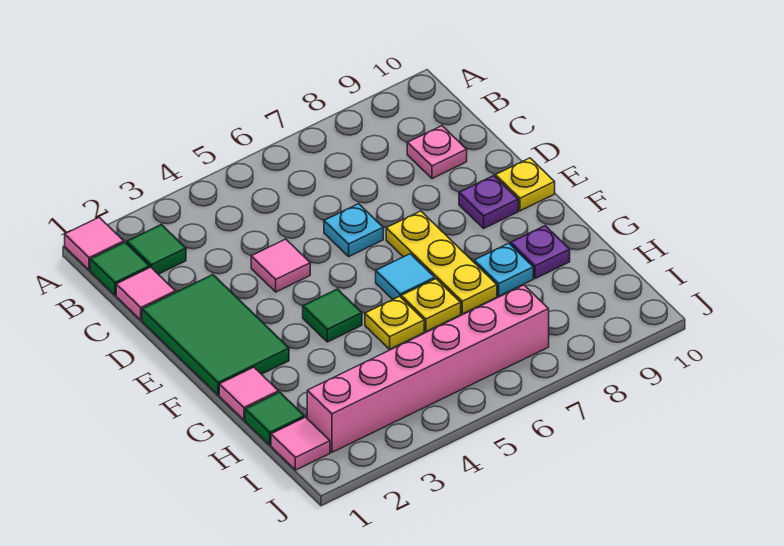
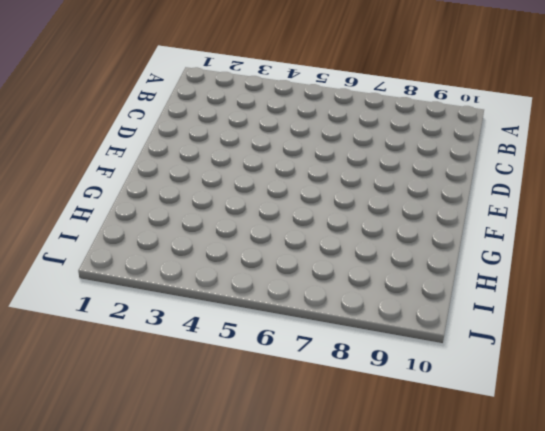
none -> pink 1x1 tile [65,217,124,270]
none -> green 1x1 tile [90,242,150,295]
none -> green 1x1 tile [127,225,186,274]

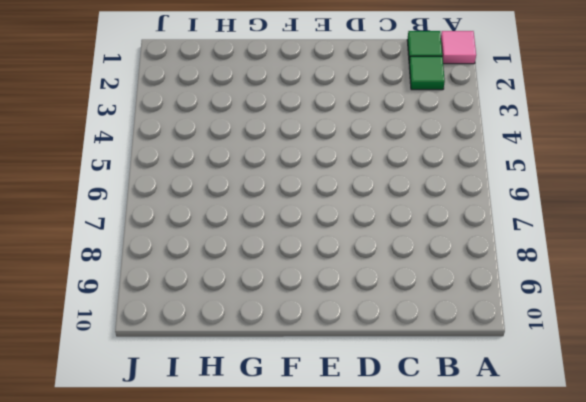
none -> pink 1x1 tile [116,267,175,320]
none -> pink 1x1 plate [407,126,467,179]
none -> green 2x3 tile [142,275,289,395]

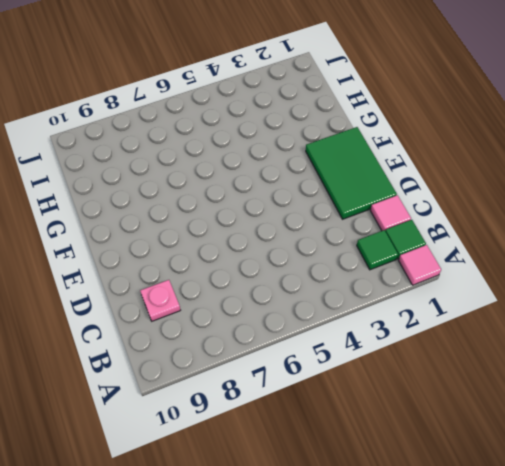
none -> pink 1x1 tile [251,239,310,292]
none -> cyan 1x1 plate [324,204,383,256]
none -> yellow 1x3 plate [386,211,497,314]

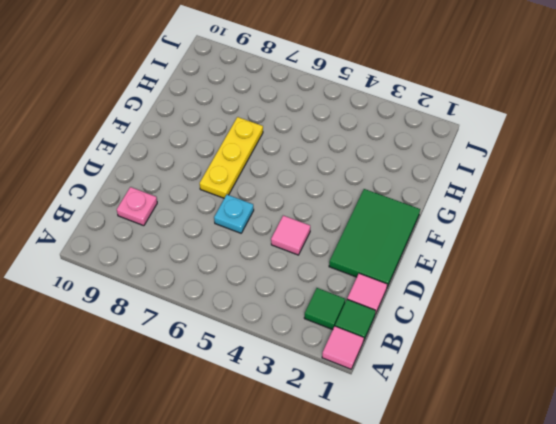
none -> purple 1x1 plate [459,176,518,228]
none -> yellow 1x1 plate [495,158,555,211]
none -> green 1x1 tile [303,289,362,342]

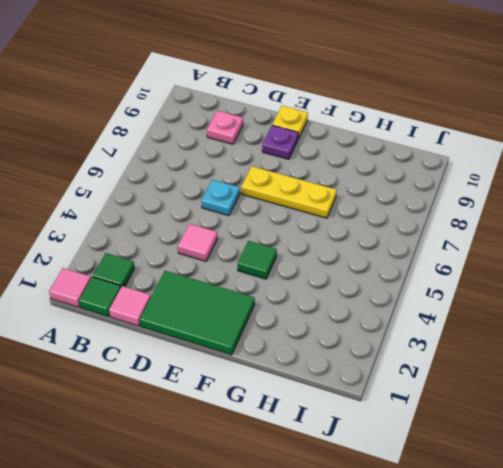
none -> cyan 1x1 tile [376,254,435,299]
none -> pink 1x1 tile [219,367,279,420]
none -> yellow 1x1 plate [365,296,424,349]

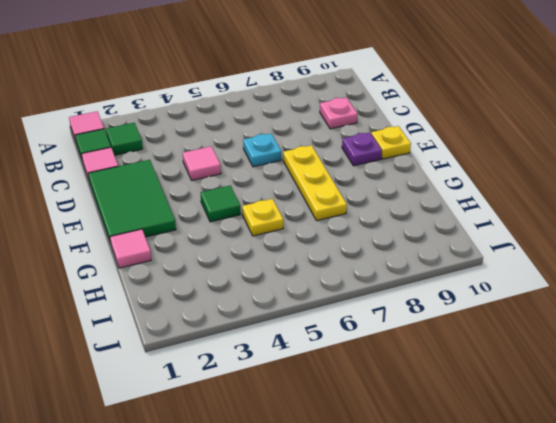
none -> cyan 1x1 tile [376,254,435,299]
none -> yellow 1x1 plate [401,279,461,332]
none -> cyan 1x1 plate [474,243,533,296]

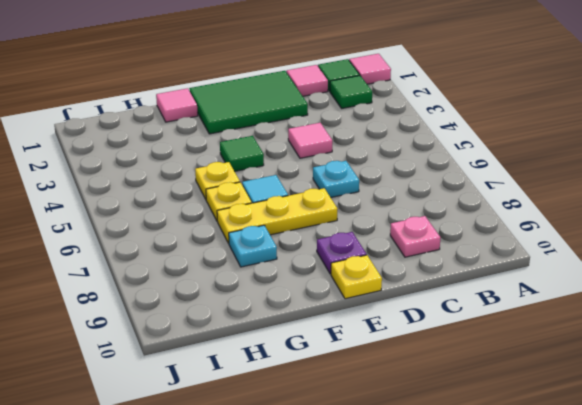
none -> purple 1x1 plate [511,226,570,279]
none -> green 1x1 tile [245,392,304,445]
none -> pink 1x1 tile [271,417,330,470]

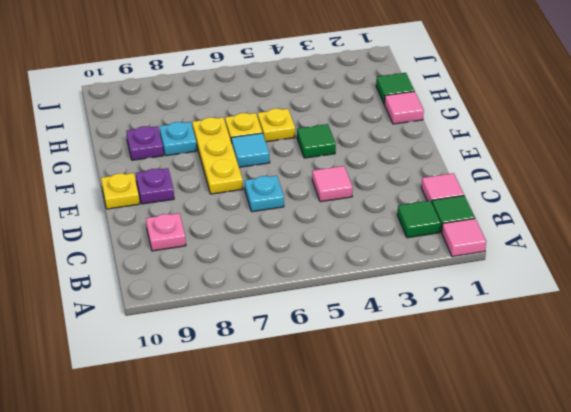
none -> green 2x3 tile [142,275,289,395]
none -> pink 1x1 tile [271,417,330,470]
none -> pink 1x6 brick [307,285,549,452]

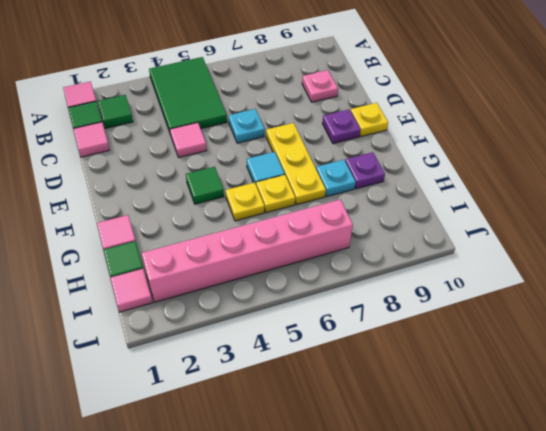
green 2x3 tile [149,57,227,135] -> green 2x3 tile moved to [142,275,289,395]

